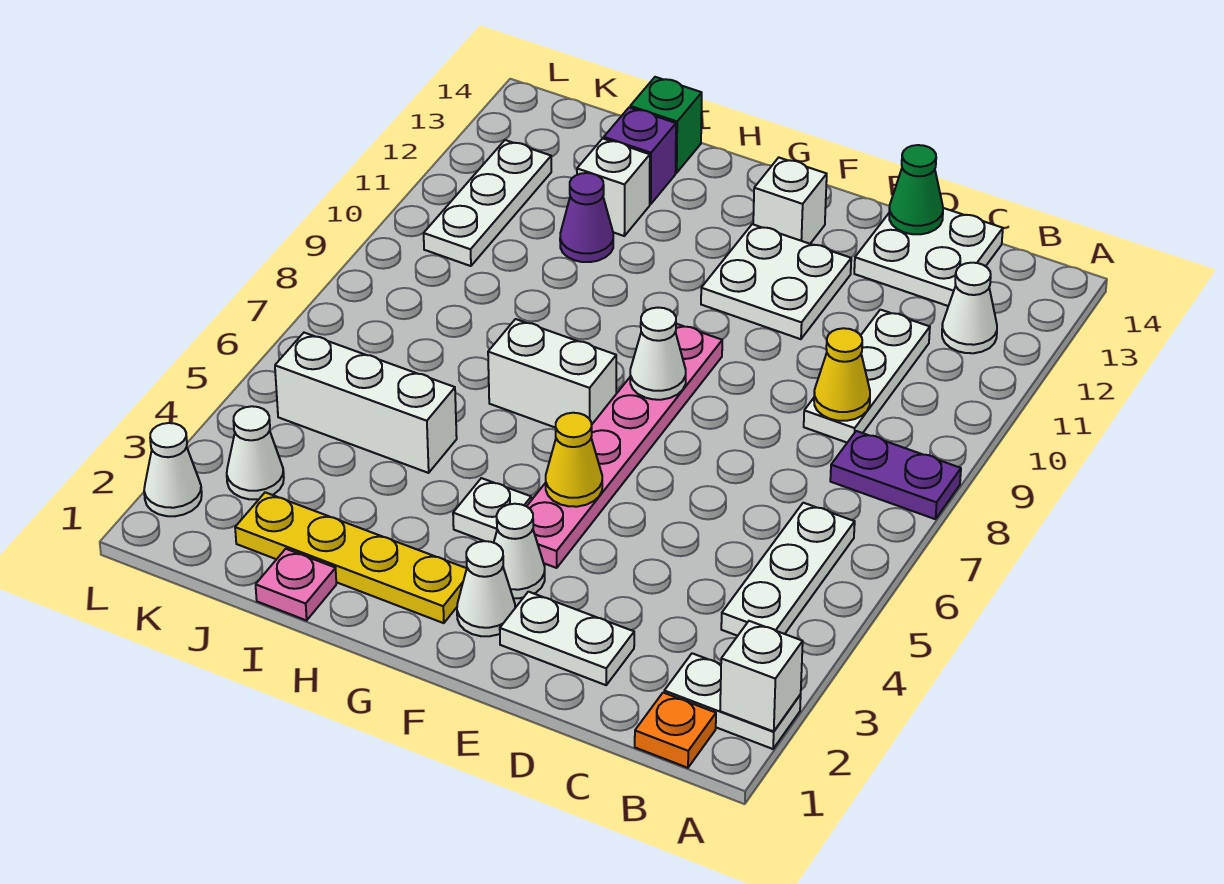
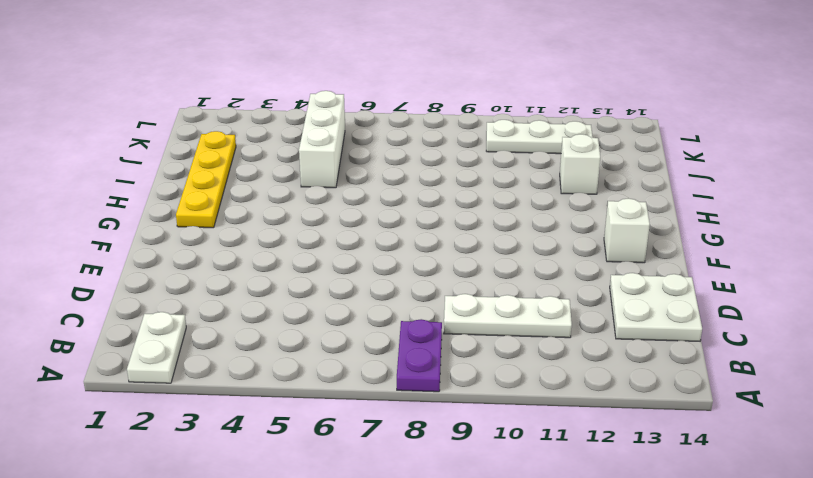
none -> orange 1x1 plate [635,693,716,768]
none -> white 1x3 plate [721,503,855,636]
none -> white 1x1 cone [942,263,997,353]
none -> white 1x2 plate [500,592,634,685]

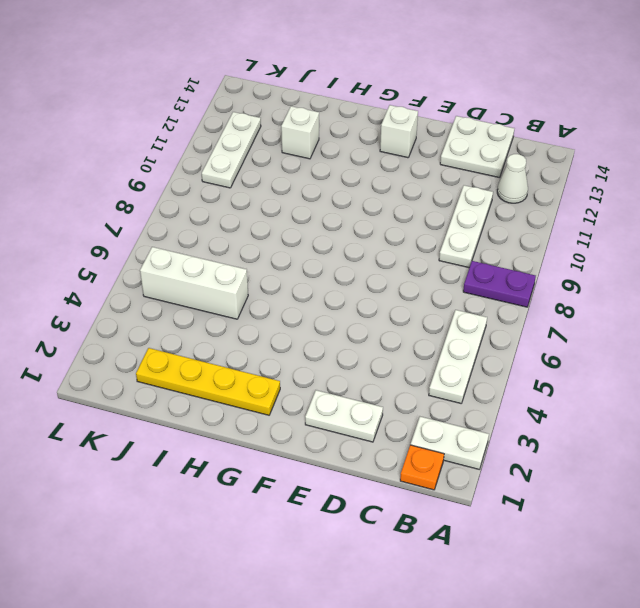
none -> white 2x2 plate [701,224,851,339]
none -> white 1x1 cone [457,541,515,636]
none -> white 1x1 cone [494,504,545,598]
none -> pink 1x6 plate [527,324,722,568]

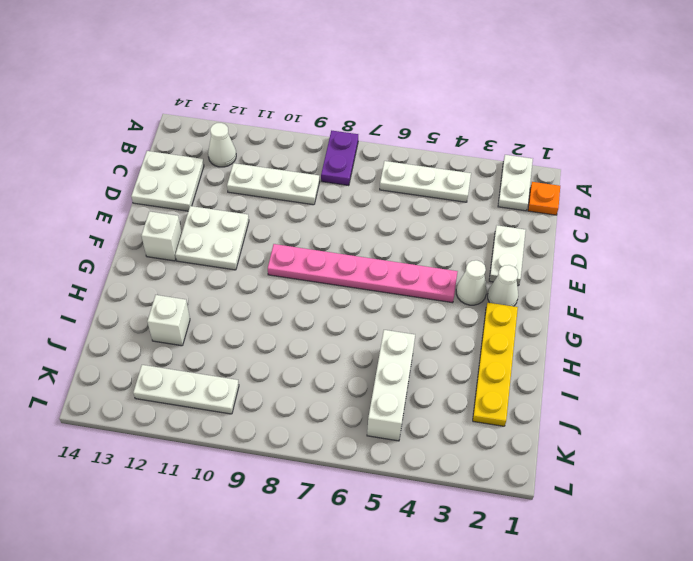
none -> white 1x1 plate [453,478,531,543]
none -> white 1x2 brick [488,319,616,428]
none -> pink 1x1 plate [256,549,336,620]
none -> purple 1x1 cone [560,173,613,262]

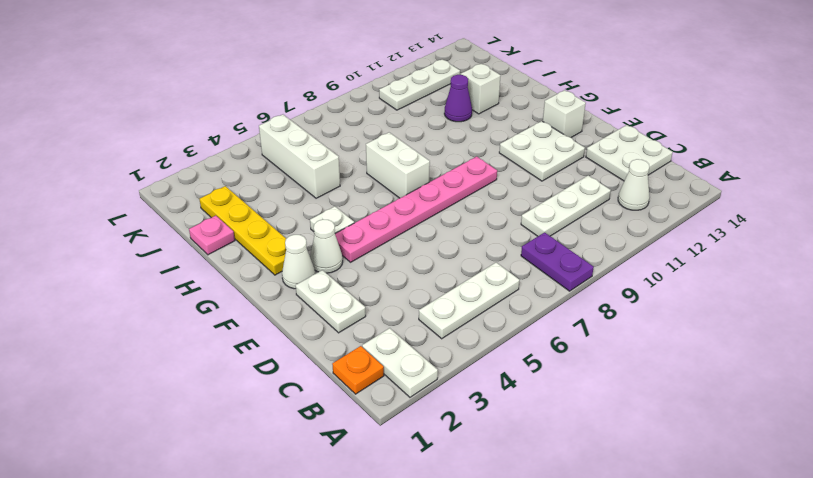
none -> purple 1x1 brick [604,108,676,204]
none -> green 1x1 brick [630,77,702,173]
none -> white 1x1 cone [227,406,284,499]
none -> white 1x1 cone [144,423,202,516]

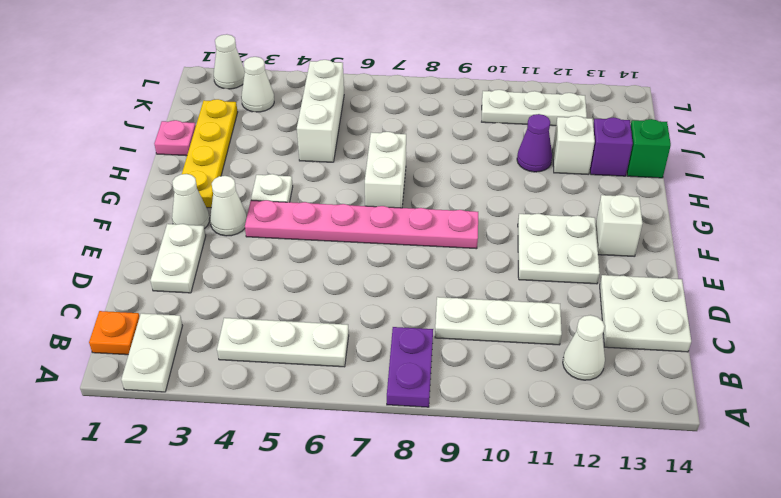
none -> white 1x1 brick [720,621,803,731]
none -> yellow 1x1 cone [814,328,870,421]
none -> green 1x1 cone [889,145,943,234]
none -> yellow 1x1 cone [546,413,602,507]

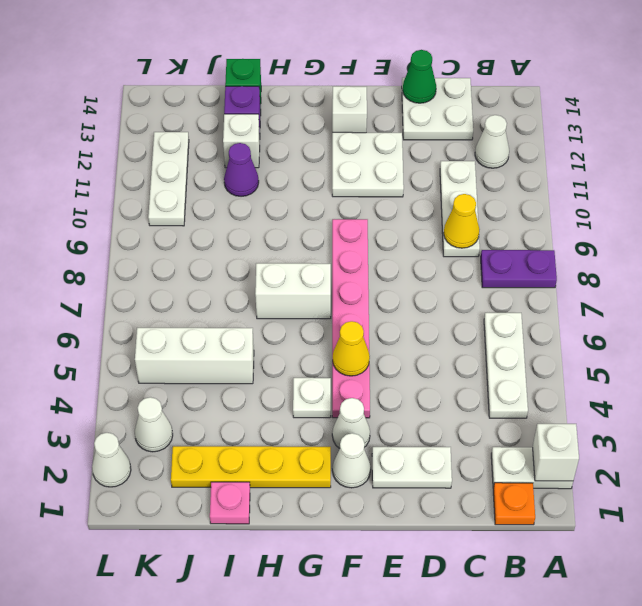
none -> white 1x1 cone [630,308,686,400]

